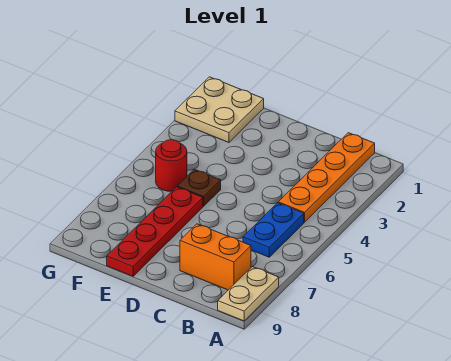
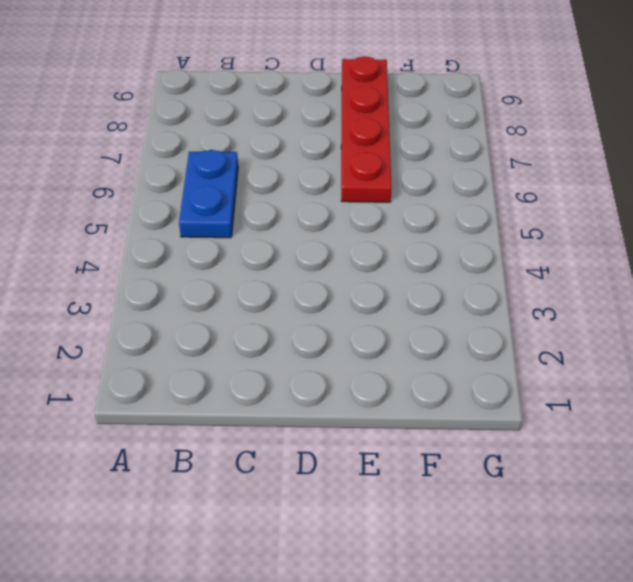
none -> tan 1x2 plate [218,267,279,321]
none -> orange 1x4 plate [278,133,375,222]

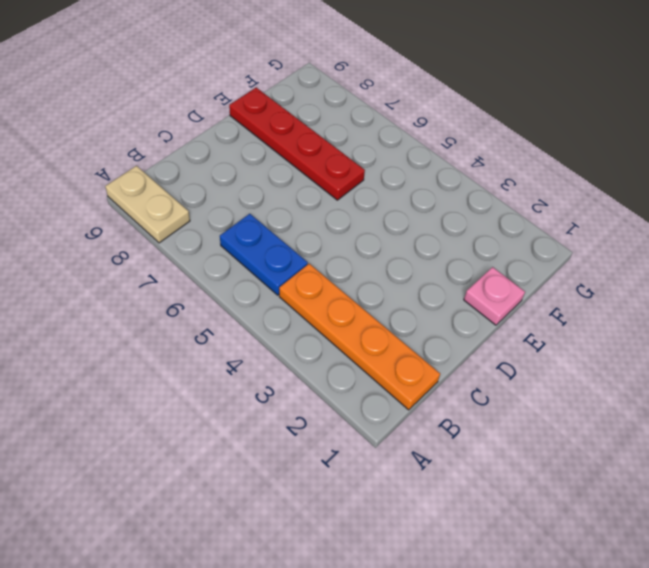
pink 1x1 plate [464,267,525,325] -> none
none -> orange 1x2 brick [180,224,251,290]
none -> brown 1x1 plate [177,169,221,206]

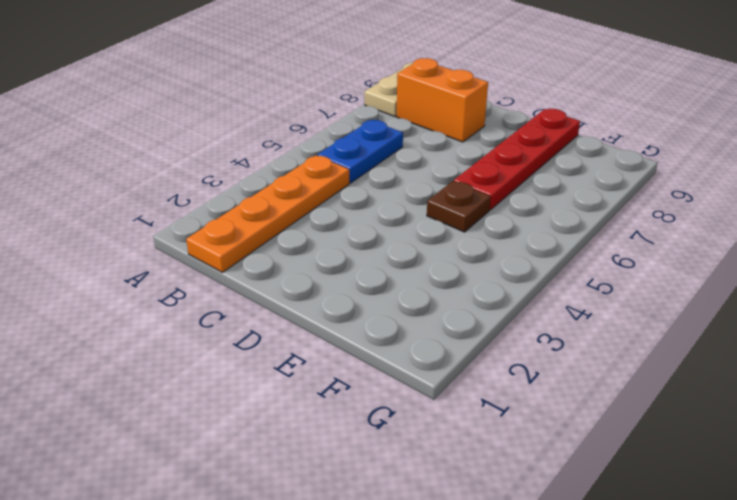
none -> tan 2x2 plate [175,77,264,142]
none -> red 1x1 round brick [156,140,187,191]

